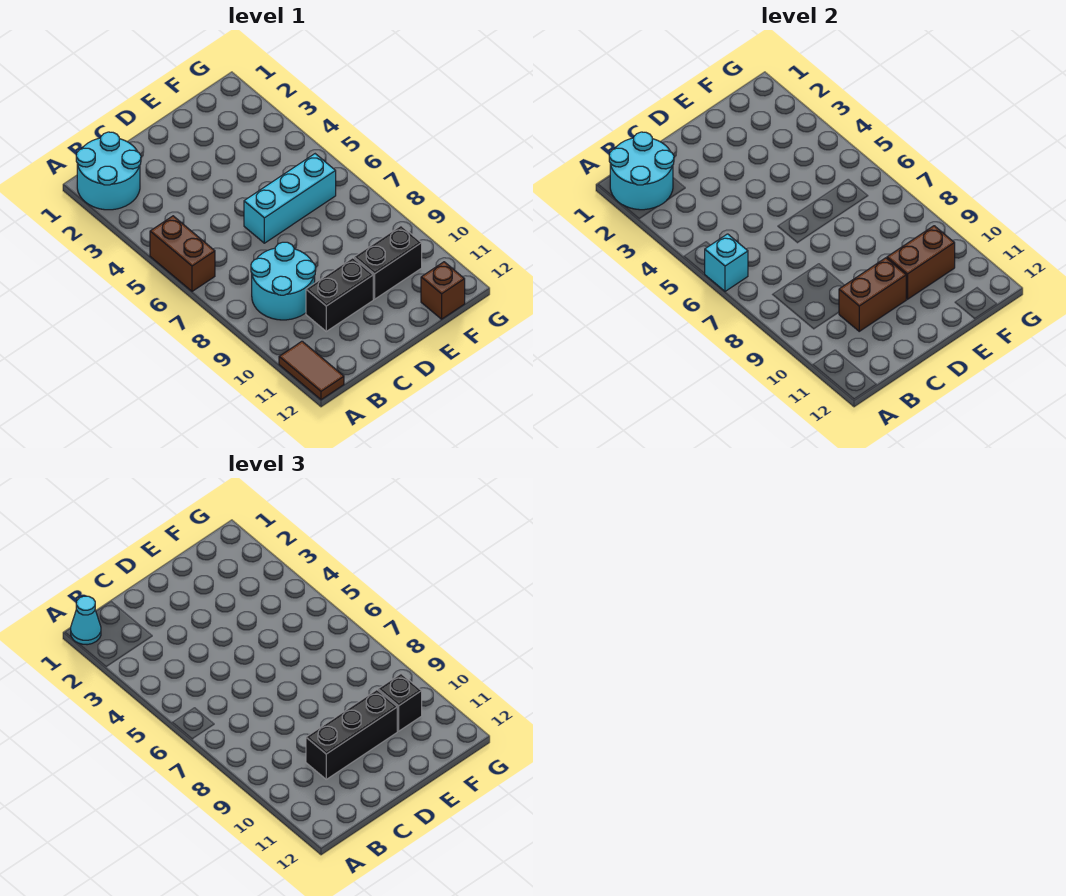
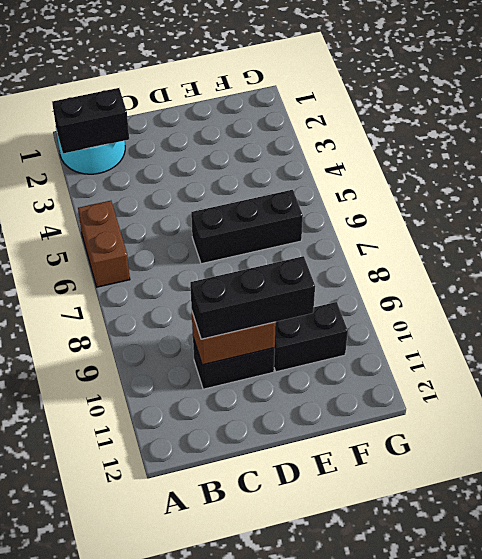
black 1x2 brick [52,88,129,153] -> cyan 2x2 round brick [609,132,674,210]
black 1x3 brick [191,190,303,264] -> cyan 1x3 brick [244,154,336,243]
none -> brown 1x2 tile [279,341,344,400]
none -> cyan 2x2 round brick [251,242,316,320]
none -> brown 1x1 brick [421,262,465,319]

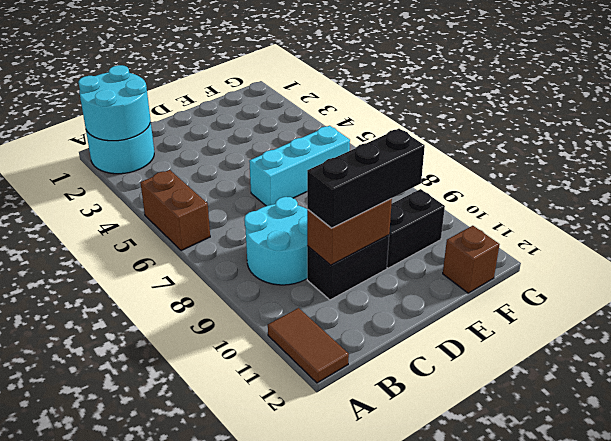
none -> cyan 1x1 brick [705,234,748,291]
none -> brown 1x2 brick [887,226,955,299]
none -> cyan 1x1 cone [71,596,101,645]

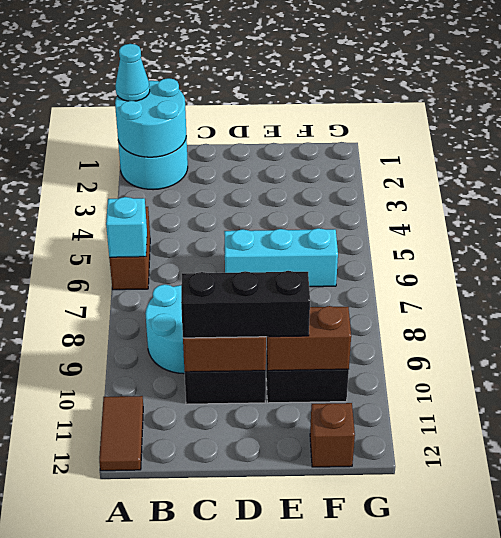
none -> black 1x1 brick [378,674,422,731]

